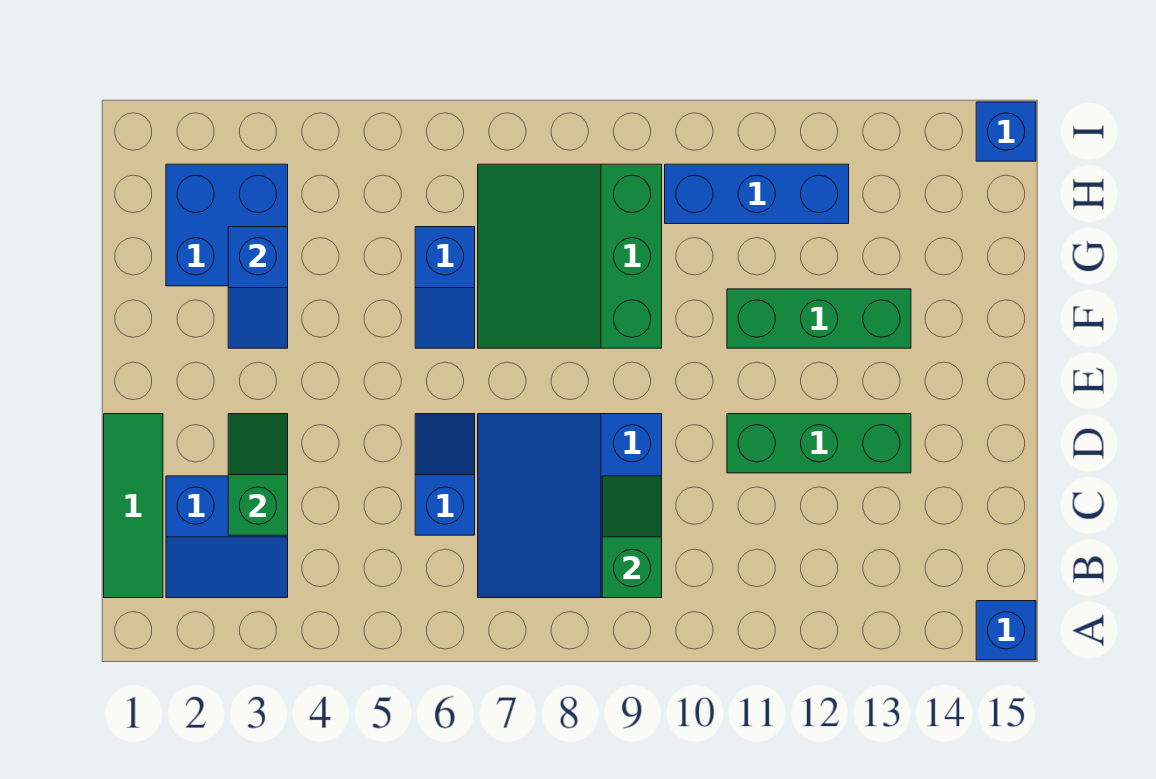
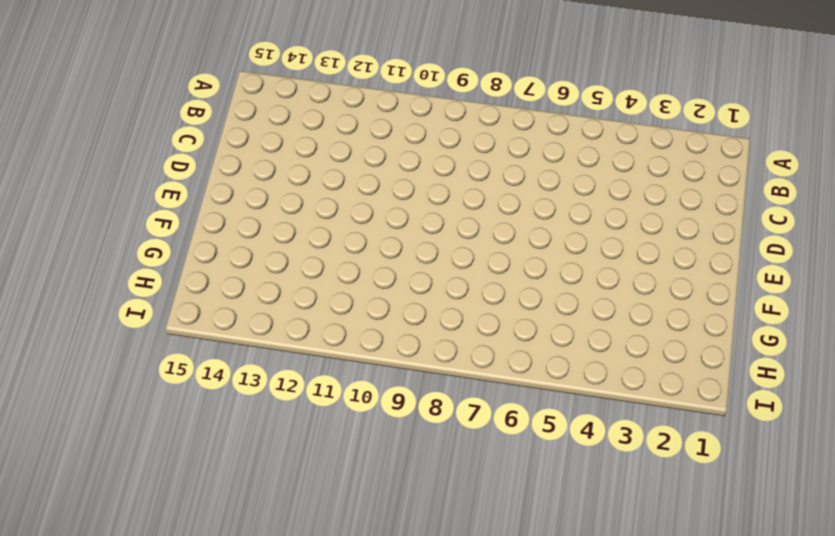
none -> blue 1x1 brick [976,601,1036,660]
none -> green 1x3 tile [104,414,163,598]
none -> blue 2x2 slope [166,476,288,598]

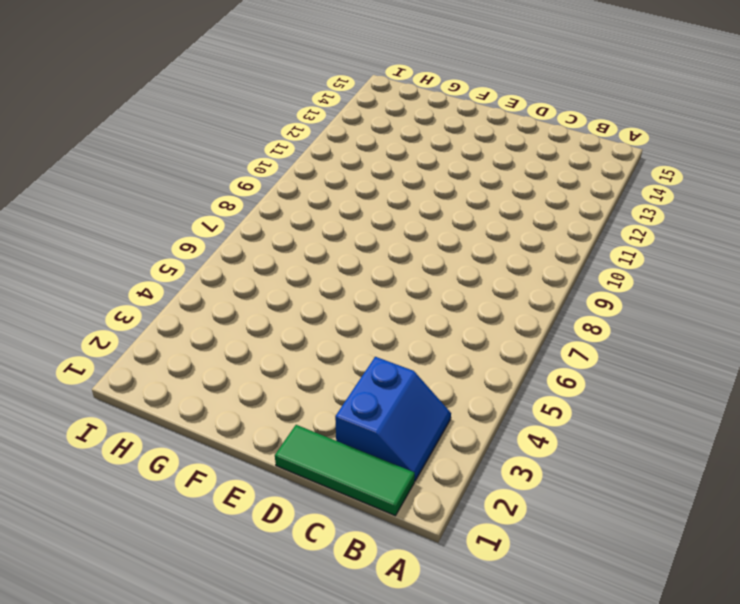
none -> blue 1x1 brick [976,601,1036,660]
none -> blue 3x3 slope [478,414,662,598]
none -> blue 1x2 slope [415,414,475,535]

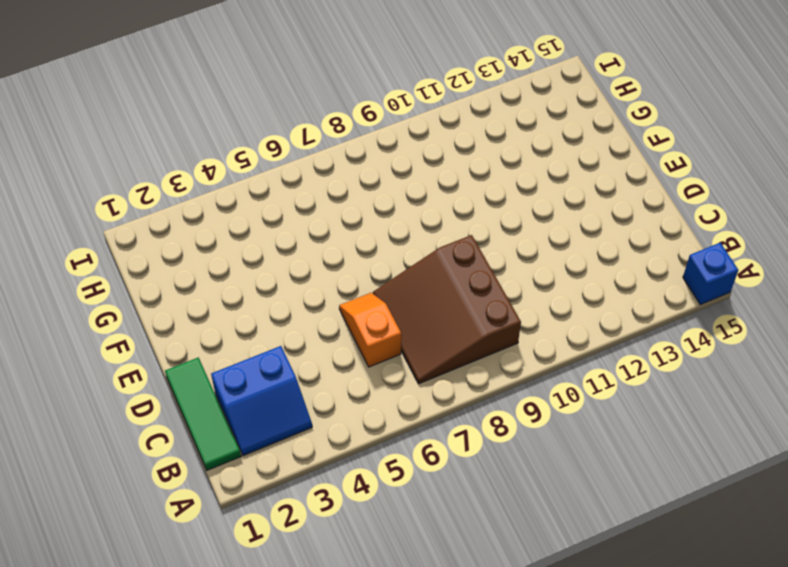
brown 3x3 slope [373,235,521,384] -> blue 3x3 slope [478,414,662,598]
orange 1x2 slope [339,293,401,367] -> blue 1x2 slope [415,414,475,535]
none -> green 1x3 brick [727,414,911,473]
none -> blue 1x2 slope [415,227,475,348]
none -> green 3x3 slope [478,164,662,348]

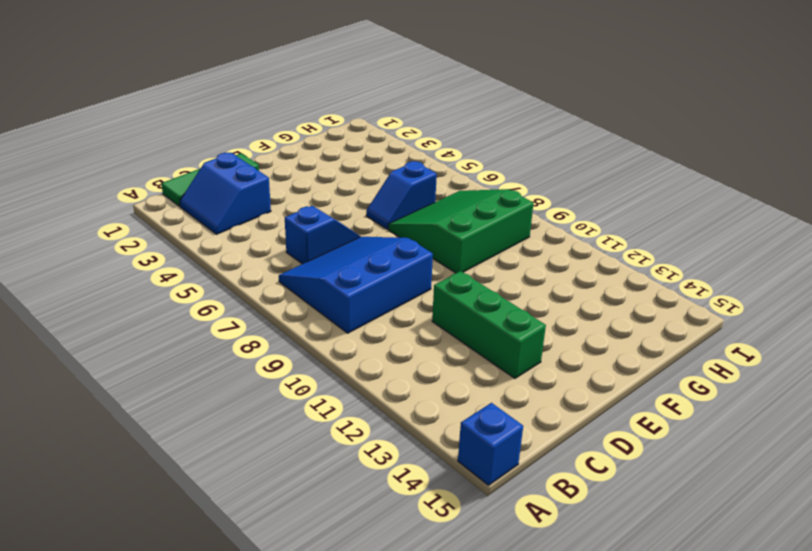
none -> green 1x3 brick [727,289,911,348]
none -> blue 2x2 brick [166,164,288,286]
none -> blue 1x3 brick [665,164,849,224]

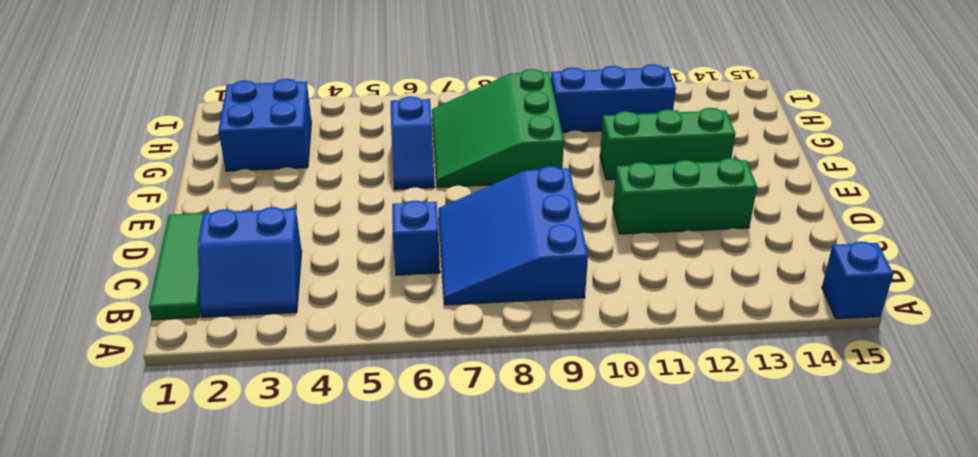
none -> blue 1x1 brick [976,102,1036,161]
none -> green 1x2 slope [602,476,662,598]
none -> green 1x2 slope [228,414,288,535]

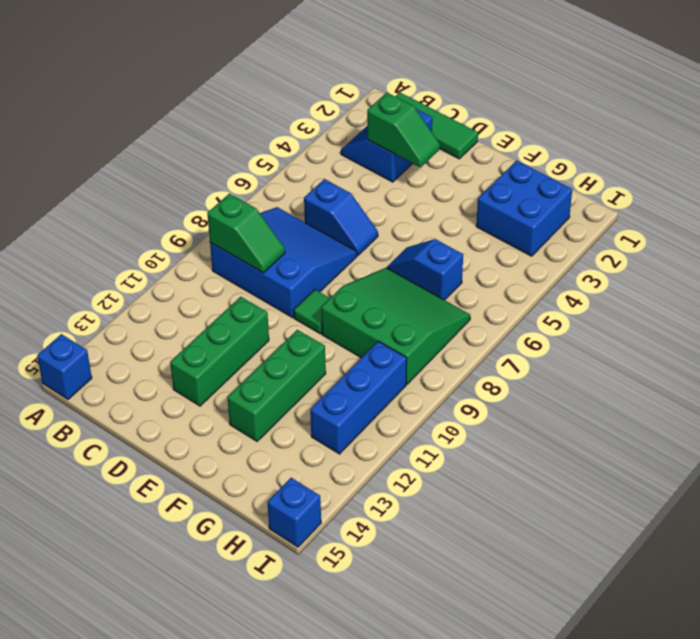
green 1x1 tile [294,290,330,334] -> none
none -> blue 1x2 slope [228,227,288,348]

